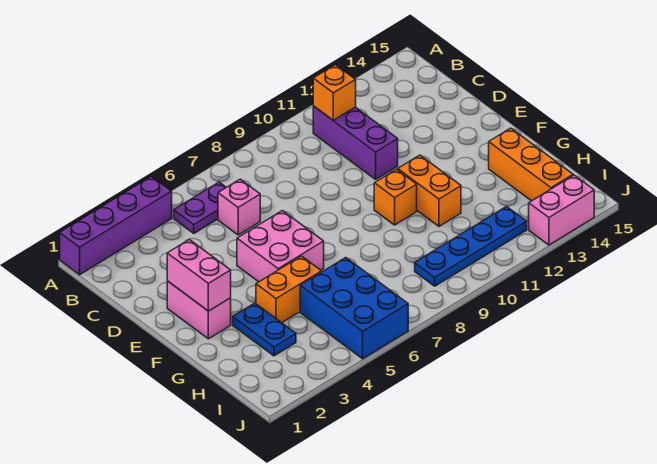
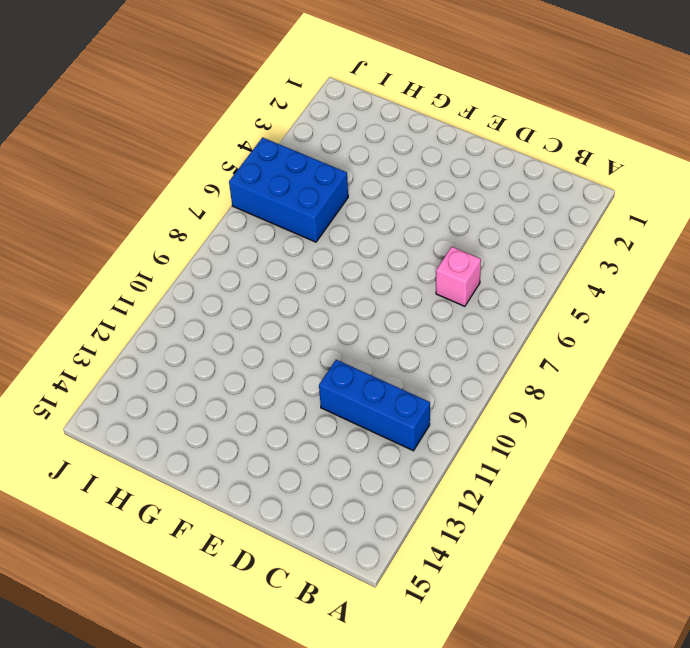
blue 1x3 brick [319,360,430,451] -> purple 1x3 brick [313,106,398,179]
none -> purple 1x4 brick [60,176,172,275]
none -> purple 1x2 plate [174,182,226,233]
none -> pink 1x2 brick [167,281,231,339]

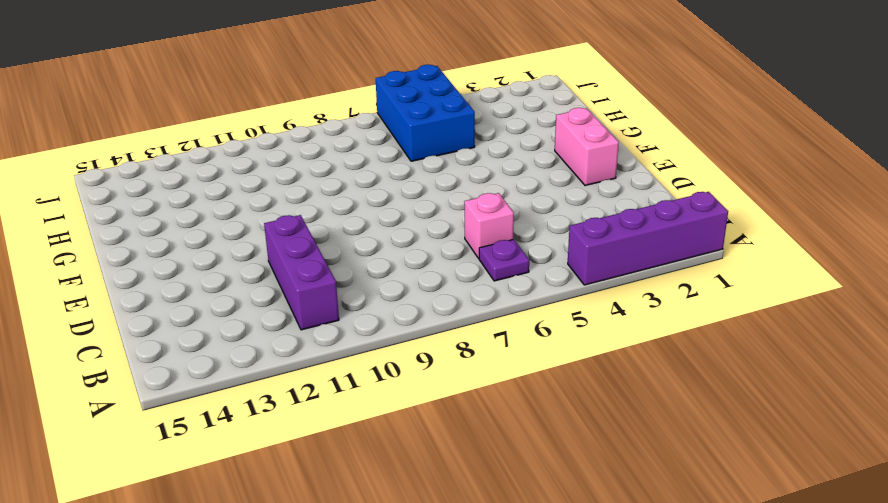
purple 1x1 plate [479,239,529,281] -> purple 1x2 plate [174,182,226,233]
none -> pink 2x2 brick [237,211,324,282]
none -> orange 1x1 brick [374,169,417,225]
none -> orange 1x2 brick [398,155,461,226]

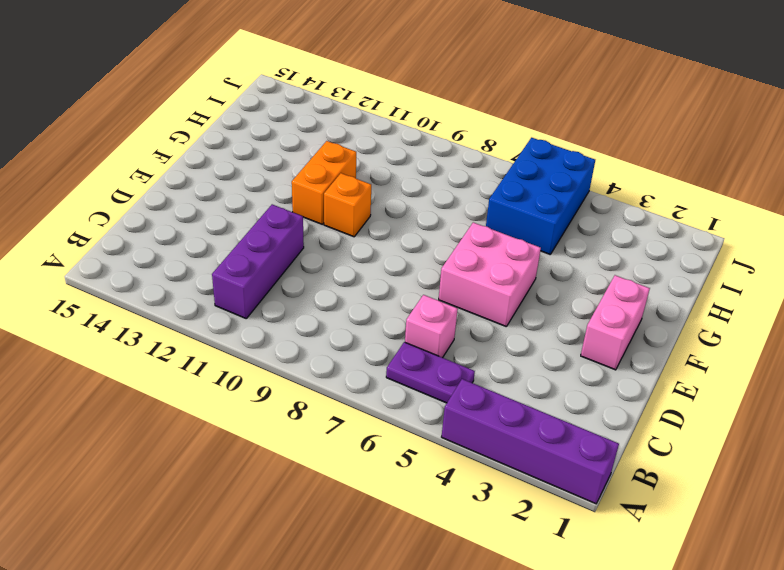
none -> blue 1x2 plate [233,303,296,356]
none -> orange 1x2 brick [256,256,322,323]
none -> orange 1x3 brick [489,128,573,201]

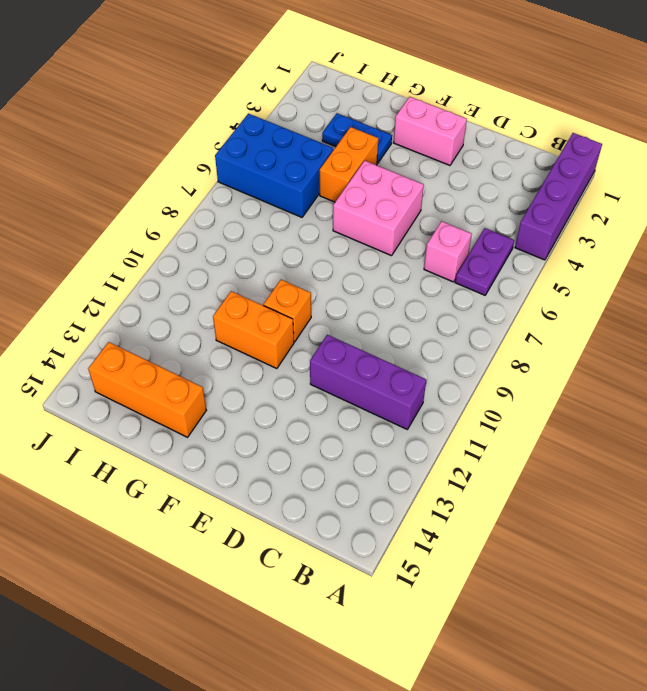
none -> blue 1x4 plate [415,207,527,286]
none -> pink 1x2 brick [529,175,594,245]
none -> orange 1x1 brick [313,65,356,120]

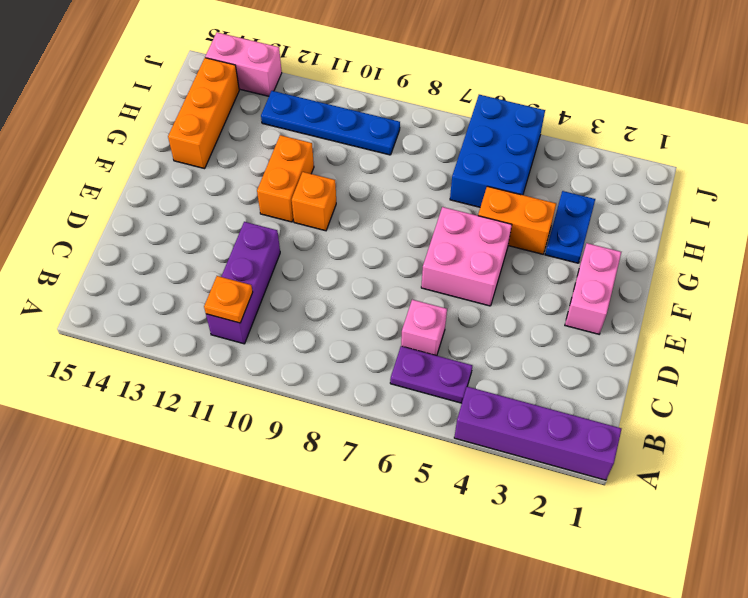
orange 1x1 plate [204,276,253,323] -> orange 1x1 brick [313,65,356,120]
none -> pink 1x2 brick [167,240,231,311]

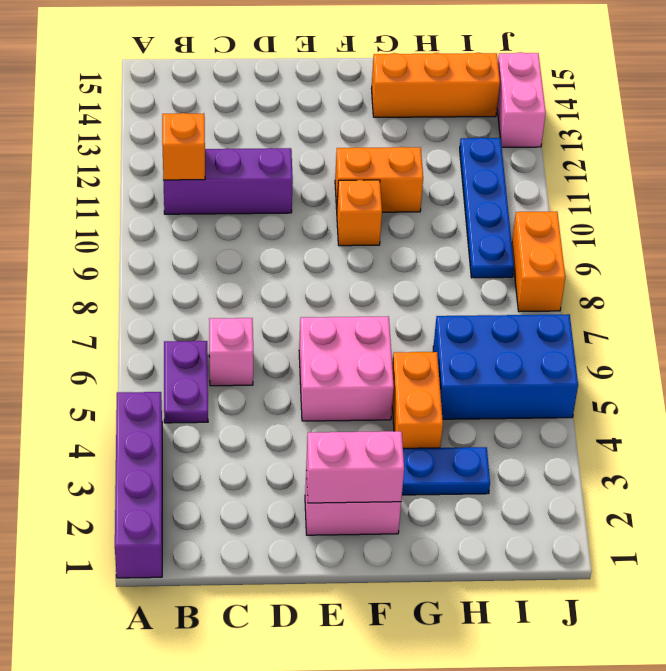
orange 1x2 brick [512,211,565,312] -> none

